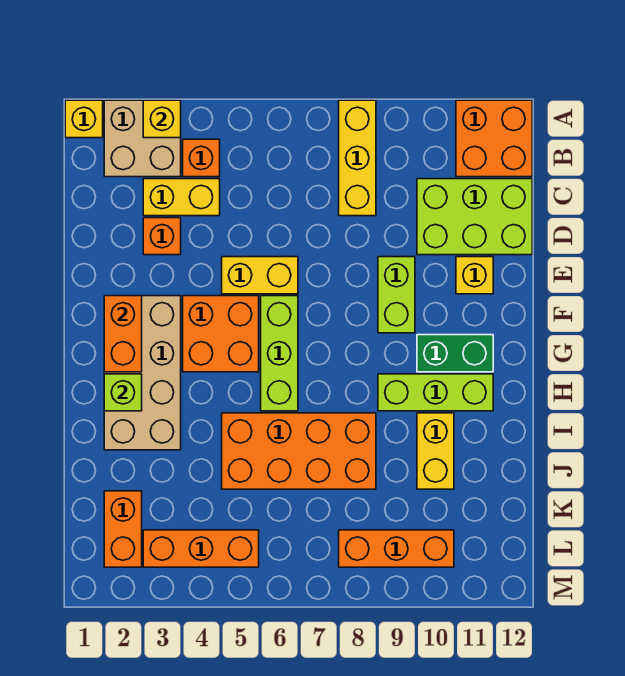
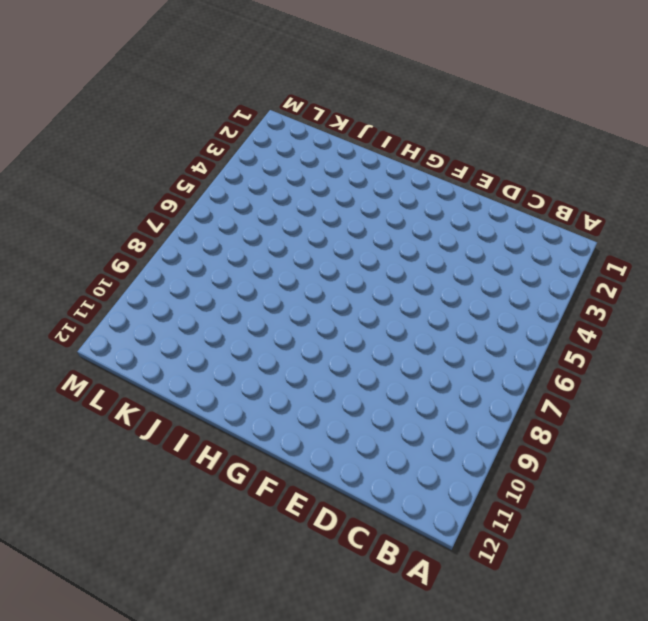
none -> yellow 1x1 brick [65,100,103,138]
none -> tan 2x2 brick [104,100,181,177]
none -> yellow 1x3 brick [339,100,376,216]

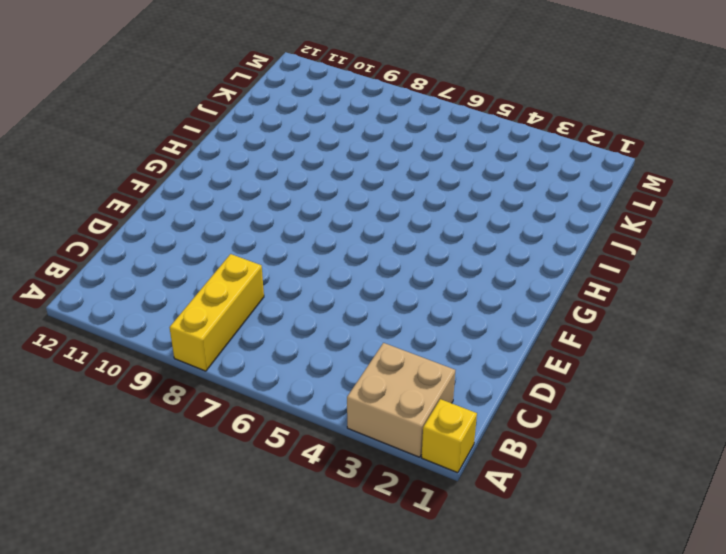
none -> orange 2x2 brick [456,100,532,177]
none -> orange 1x1 brick [183,139,220,177]
none -> yellow 1x2 brick [143,179,220,216]

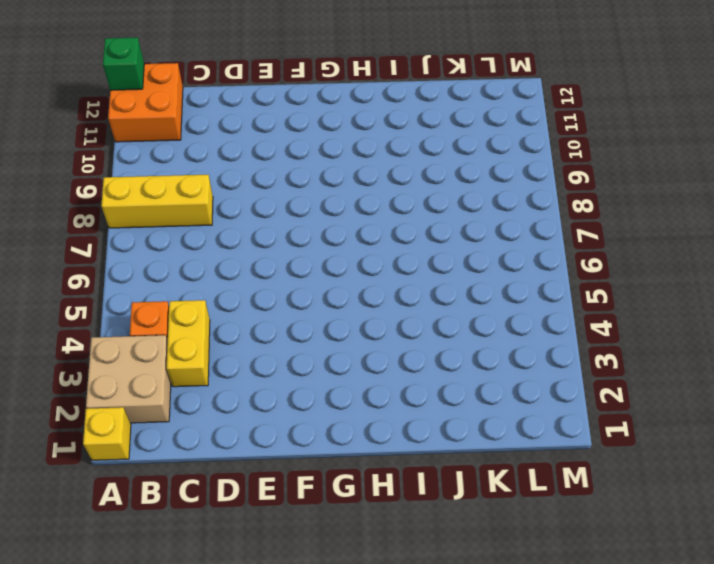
green 1x1 brick [103,38,144,90] -> none
none -> lime 2x3 brick [417,179,532,255]
none -> orange 1x1 brick [143,218,181,255]
none -> yellow 1x2 brick [222,257,298,294]

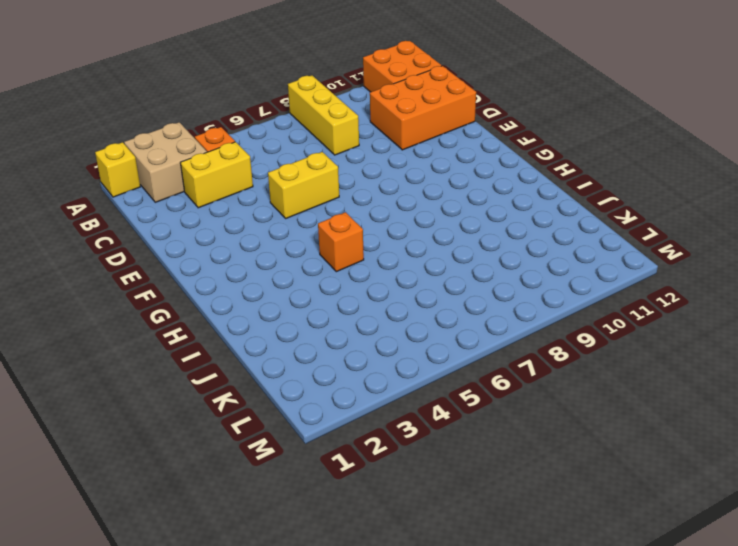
orange 2x3 brick [370,66,476,150] -> lime 2x3 brick [417,179,532,255]
orange 1x1 brick [318,212,364,272] -> orange 1x1 brick moved to [143,218,181,255]
none -> lime 1x2 brick [378,257,415,333]
none -> yellow 1x1 brick [456,257,493,294]
none -> tan 2x4 brick [104,296,181,450]

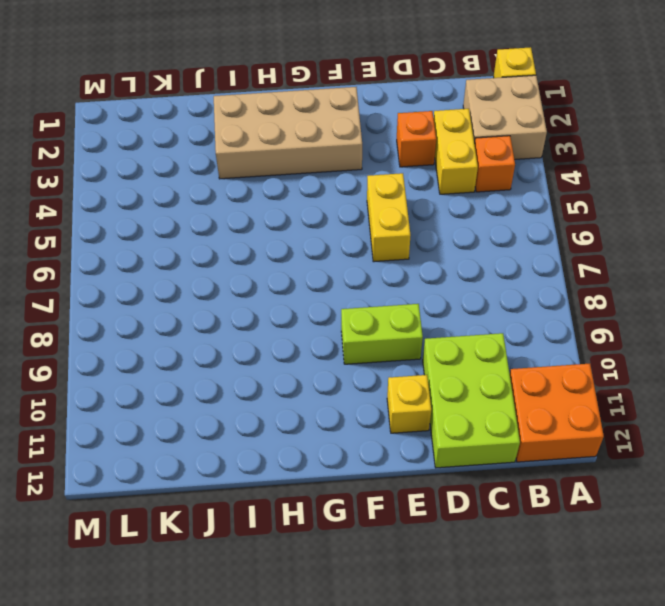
none -> yellow 1x3 brick [339,100,376,216]
none -> orange 2x2 brick [183,296,259,372]
none -> lime 1x3 brick [261,296,298,411]

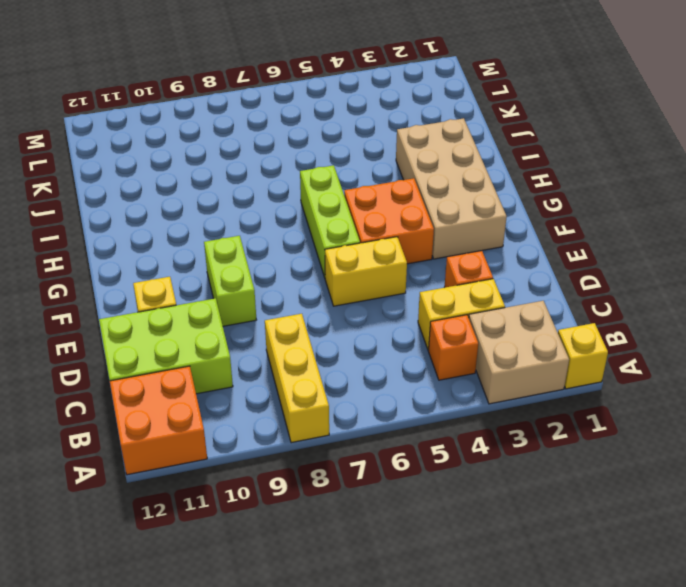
none -> green 1x2 brick [417,335,493,372]
none -> lime 1x3 brick [378,374,493,411]
none -> orange 2x4 brick [222,413,376,489]

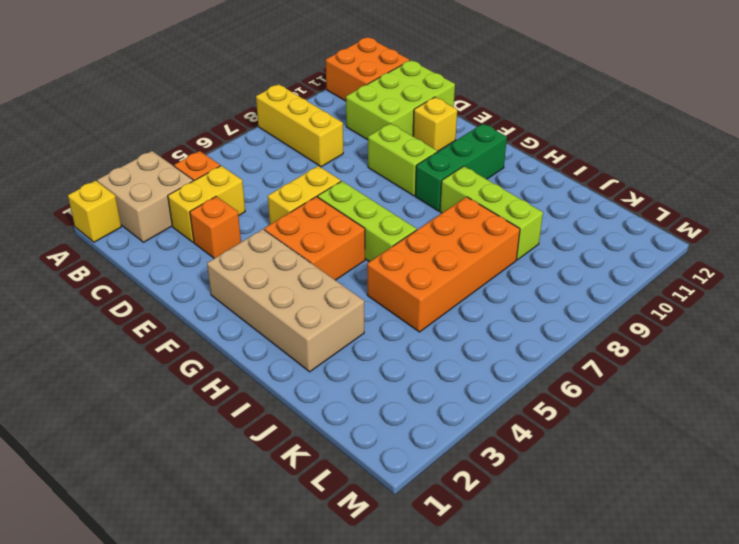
green 1x3 brick [415,124,507,211] -> green 1x2 brick [417,335,493,372]
lime 1x3 brick [440,166,543,260] -> lime 1x3 brick turned to [378,374,493,411]
none -> yellow 1x2 brick [417,413,454,489]
none -> orange 1x2 brick [104,491,142,567]
none -> orange 1x3 brick [143,530,259,567]

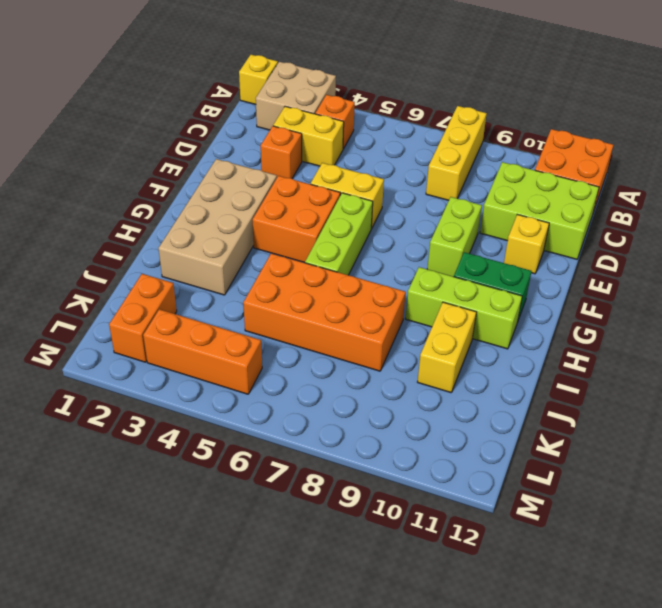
none -> orange 1x3 brick [339,530,454,567]
none -> yellow 1x1 brick [143,100,181,138]
none -> orange 1x2 brick [104,296,142,372]

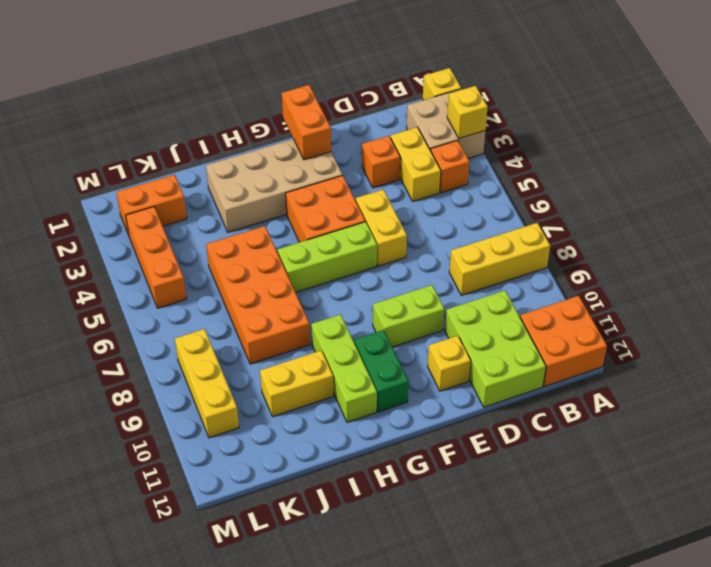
orange 1x2 brick [282,85,331,160] -> orange 1x2 brick turned to [104,296,142,372]
yellow 1x3 brick [175,329,239,438] -> orange 1x3 brick [339,530,454,567]
none -> lime 1x1 brick [104,374,142,411]

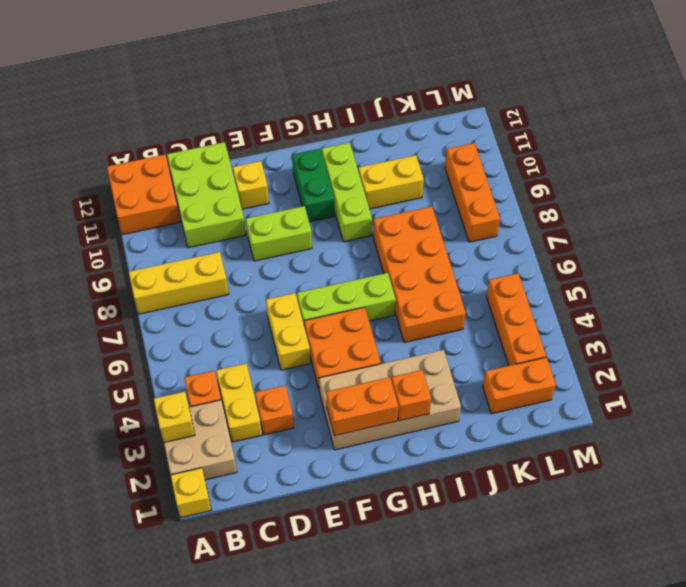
orange 1x1 brick [392,370,431,421] -> lime 1x1 brick [104,374,142,411]

